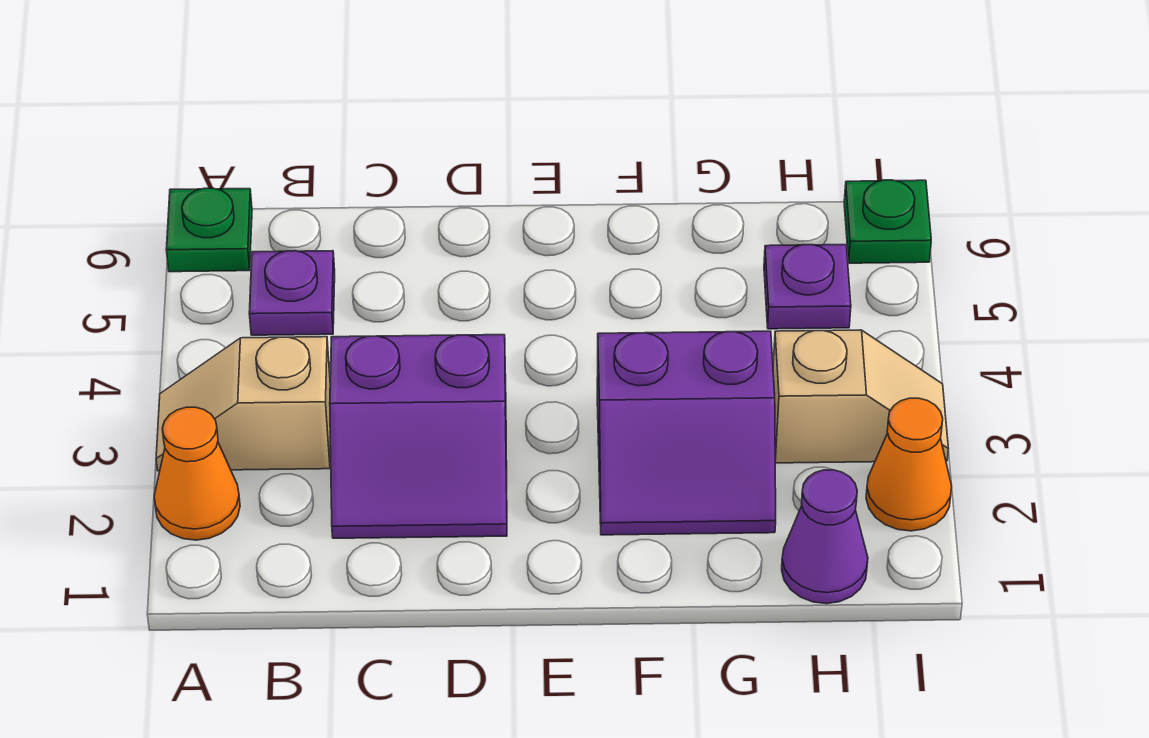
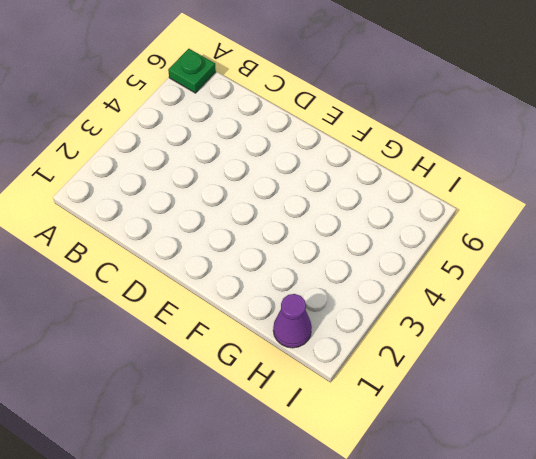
none -> orange 1x1 cone [154,407,240,540]
none -> tan 1x2 slope [156,337,331,471]

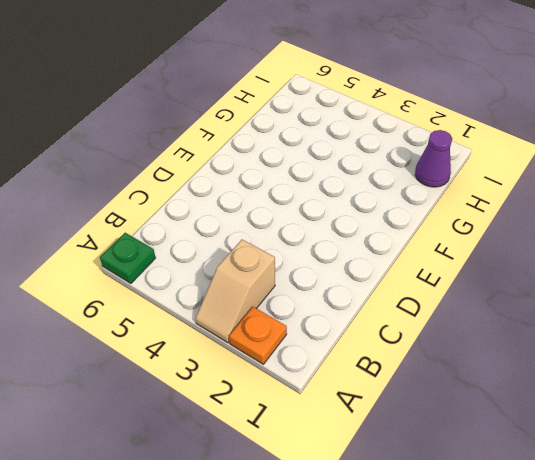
orange 1x1 plate [229,307,287,364] -> orange 1x1 cone [154,407,240,540]
none -> purple 1x1 plate [249,251,335,335]
none -> purple 2x2 slope [330,335,507,538]

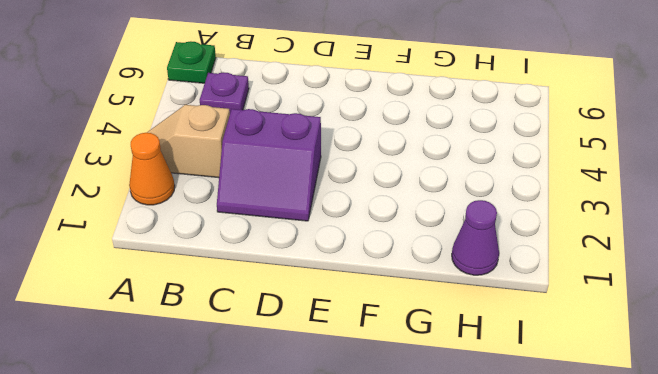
none -> purple 2x2 slope [597,331,776,535]
none -> tan 1x2 slope [773,330,948,463]

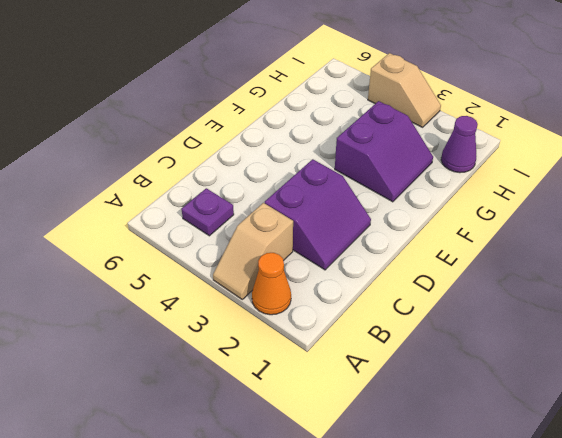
tan 1x2 slope [368,53,441,127] -> tan 1x2 slope turned to [773,330,948,463]
none -> green 1x1 plate [166,188,252,272]
none -> purple 1x1 plate [764,245,851,329]

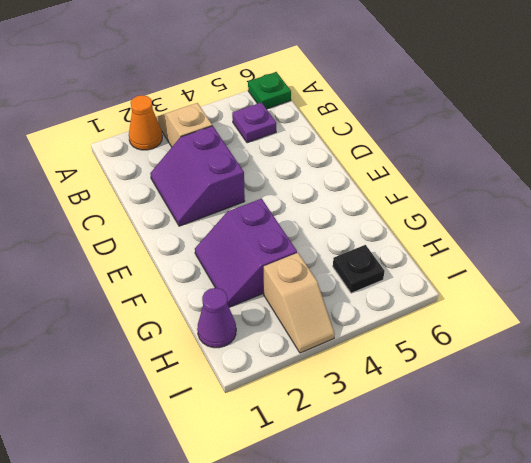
black 1x1 plate [333,245,385,293] -> purple 1x1 plate [764,245,851,329]
none -> orange 1x1 cone [866,398,952,531]
none -> green 1x1 plate [844,180,931,263]

